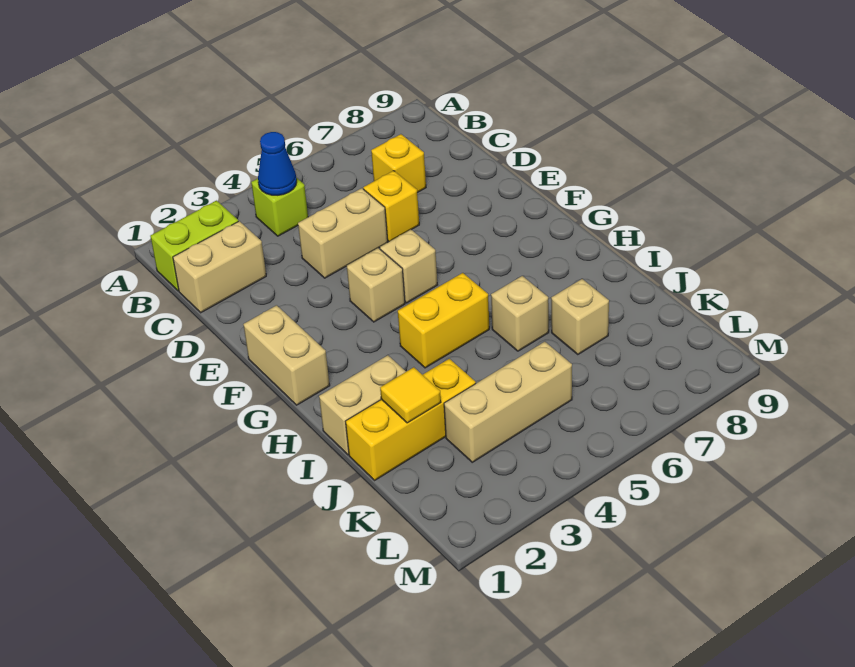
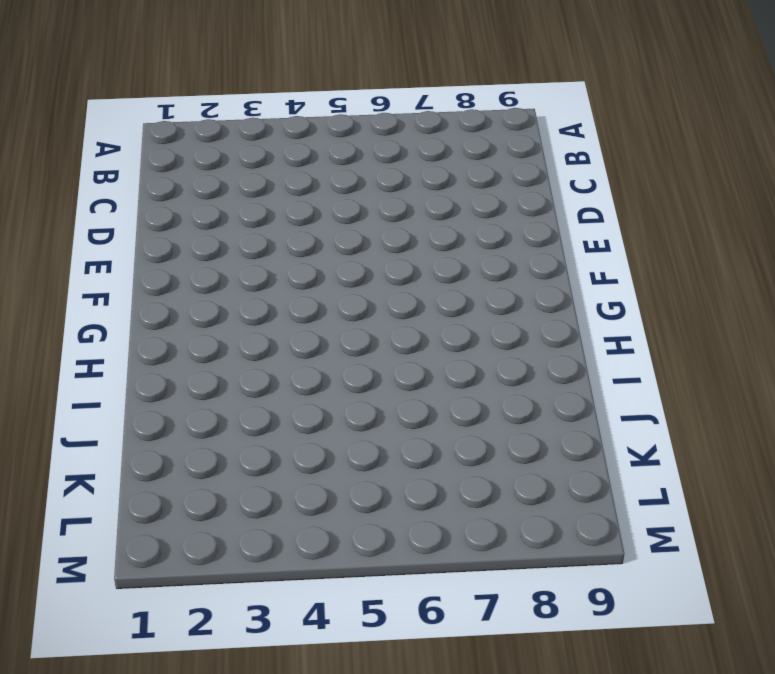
none -> lime 1x2 brick [150,201,238,291]
none -> lime 1x1 brick [251,178,308,236]
none -> tan 1x2 brick [173,221,266,313]

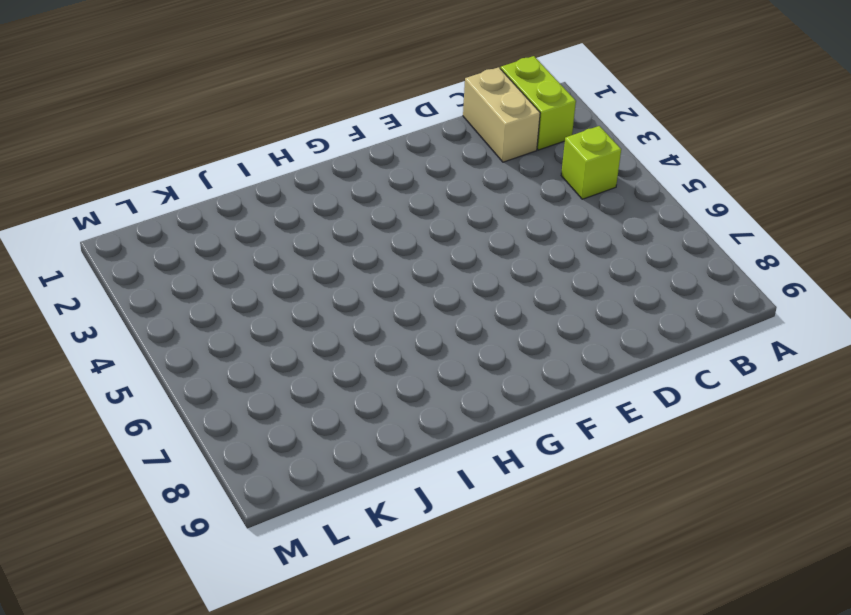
none -> yellow 1x1 brick [371,134,426,193]
none -> tan 1x2 brick [298,188,388,278]
none -> yellow 1x1 brick [363,171,419,241]

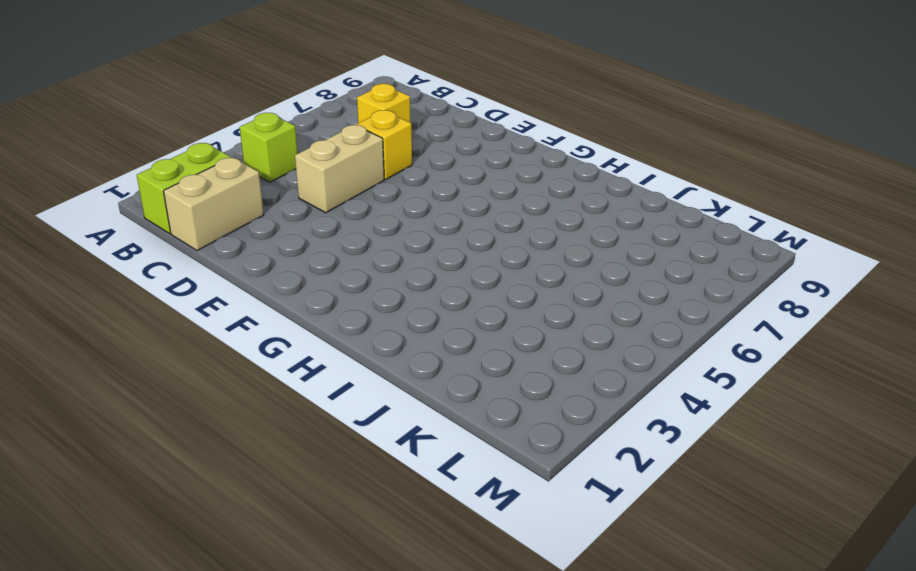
none -> tan 1x2 brick [243,305,330,405]
none -> tan 1x1 brick [347,248,405,322]
none -> tan 1x1 brick [380,230,437,303]

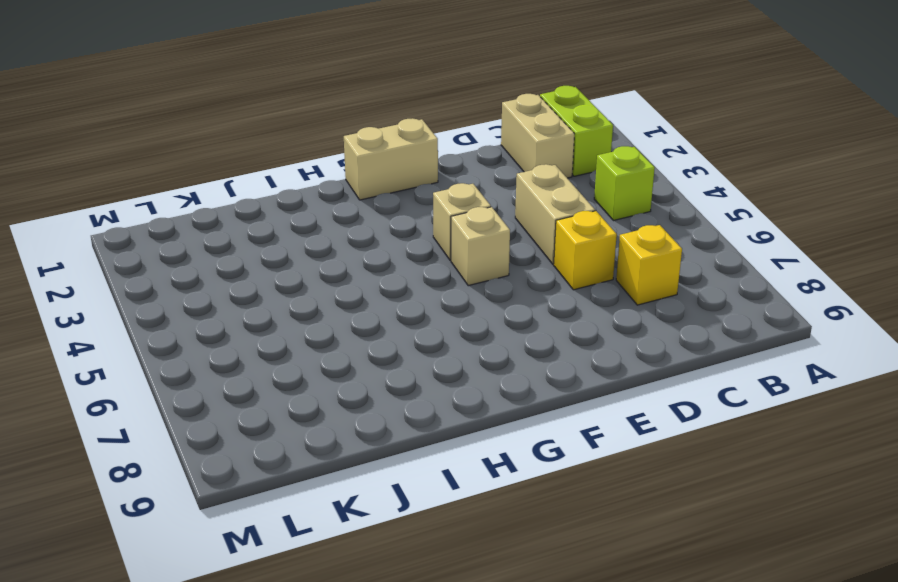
none -> yellow 1x2 brick [398,273,489,368]
none -> tan 1x2 brick [319,355,406,455]
none -> tan 1x1 brick [491,276,549,351]

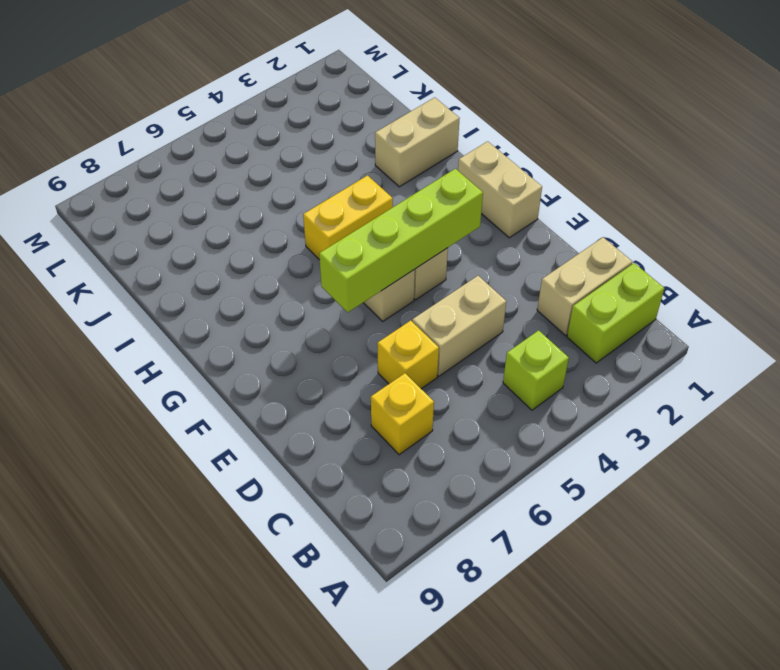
lime 1x4 brick [319,169,483,312] -> none
none -> tan 1x1 brick [491,276,549,351]
none -> yellow 1x3 brick [345,359,476,480]
none -> tan 1x1 brick [551,279,609,355]

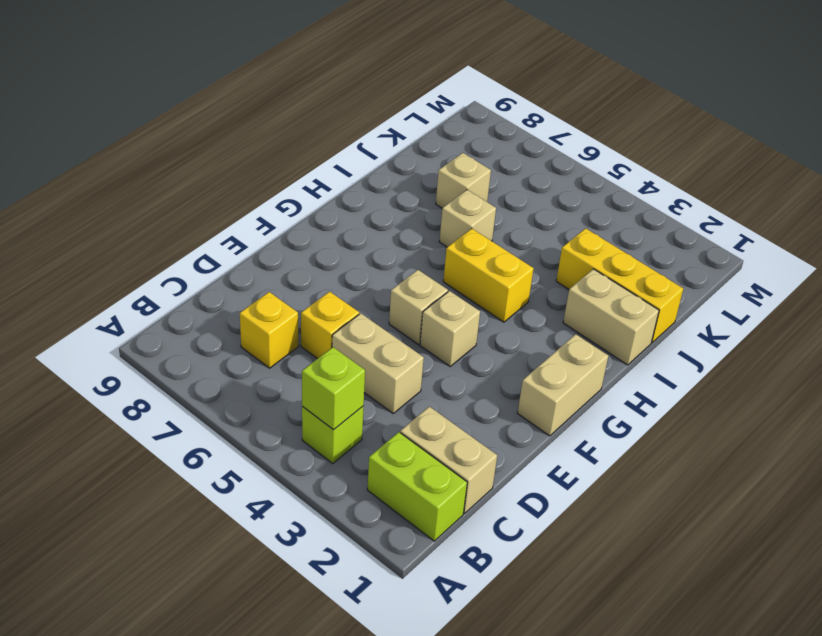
lime 1x1 brick [302,347,365,430] -> blue 1x1 cone [258,132,297,195]
none -> tan 1x3 brick [444,342,572,462]
none -> yellow 1x1 tile [380,367,441,423]

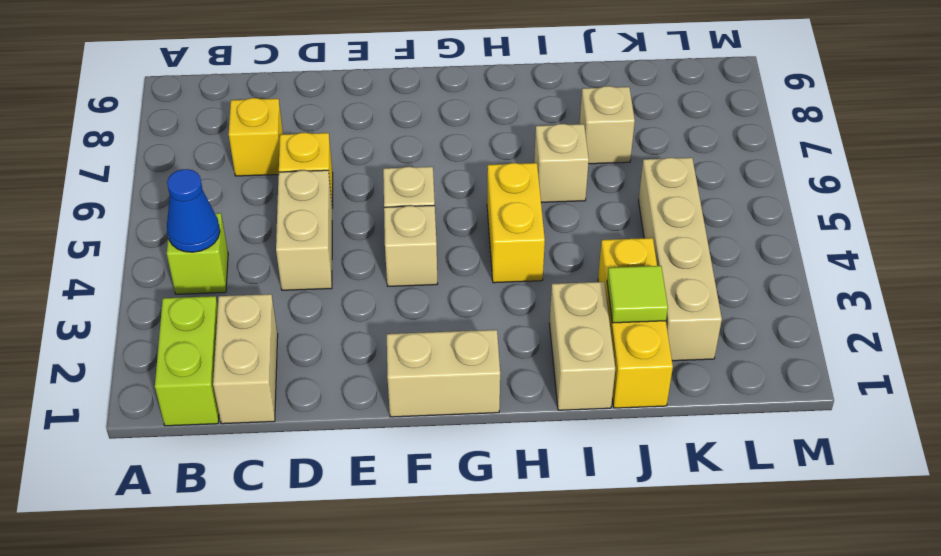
lime 1x1 tile [607,266,668,323] -> yellow 1x1 tile [380,367,441,423]
tan 1x4 brick [638,158,722,361] -> tan 1x3 brick [444,342,572,462]

